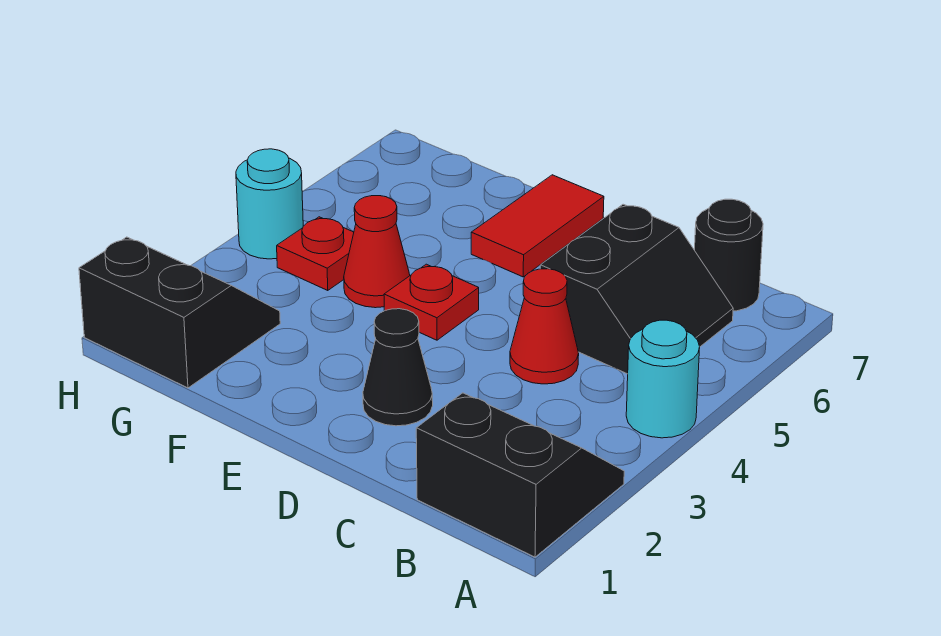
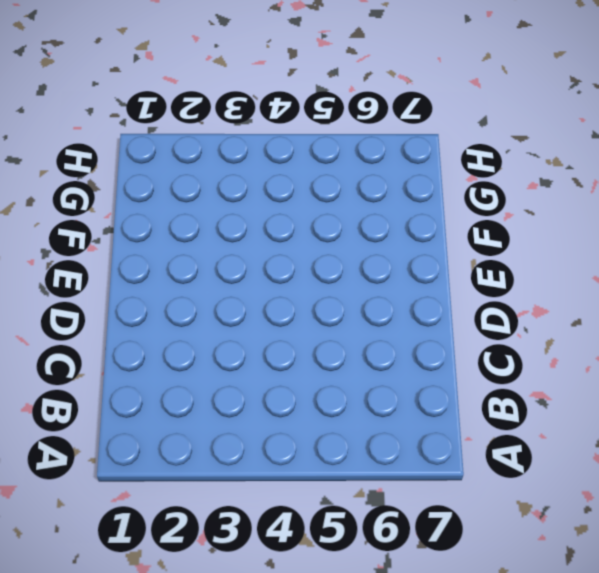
none -> black 2x2 slope [416,393,624,557]
none -> cyan 1x1 round brick [626,320,700,438]
none -> black 2x2 slope [540,204,733,374]

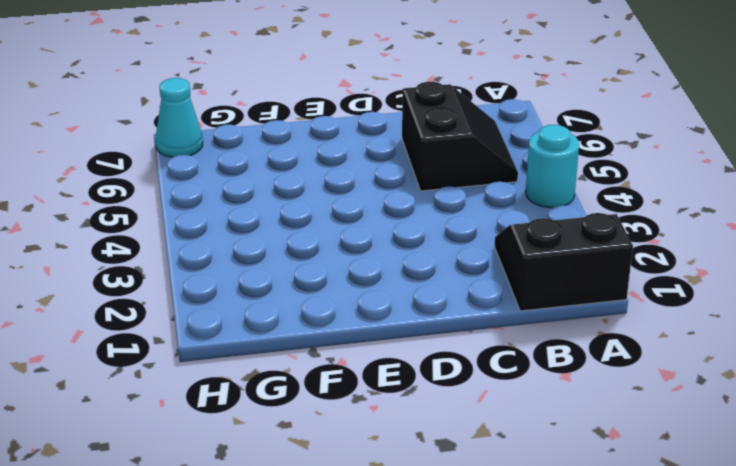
cyan 1x1 cone [155,78,203,157] -> none
none -> black 1x1 round brick [695,199,763,311]
none -> red 1x1 cone [510,269,579,384]
none -> black 1x1 cone [363,309,433,426]

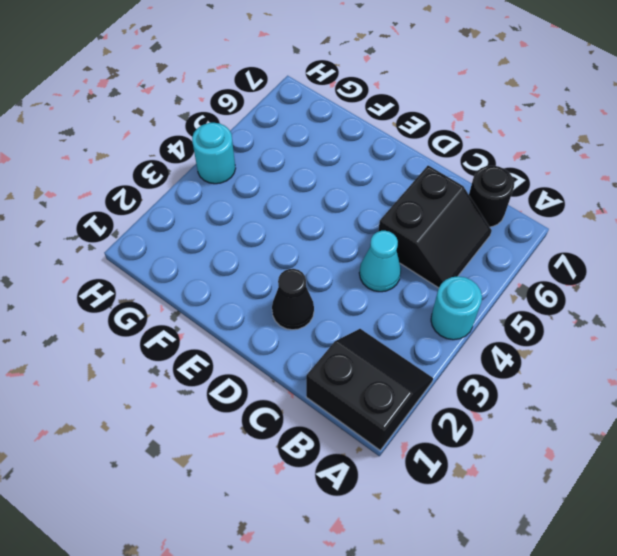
cyan 1x1 cone [359,231,401,292] -> red 1x1 cone [510,269,579,384]
none -> red 1x1 plate [384,264,479,340]
none -> red 1x2 tile [471,175,604,277]
none -> red 1x1 cone [344,196,410,308]

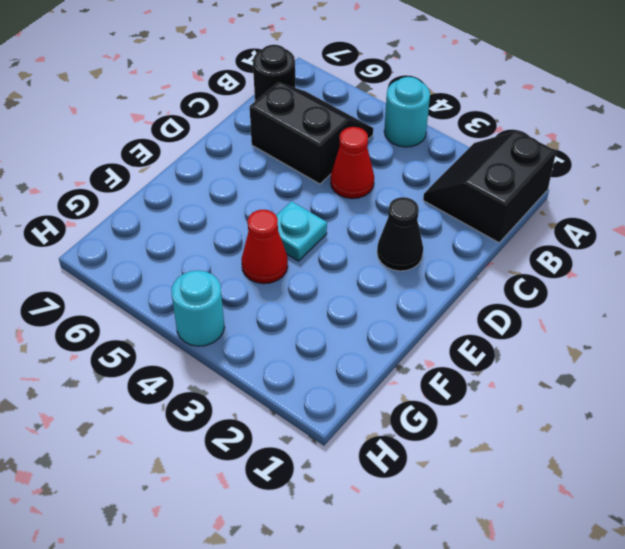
cyan 1x1 plate [276,201,327,261] -> red 1x1 plate [384,264,479,340]
none -> red 1x2 tile [471,175,604,277]
none -> black 2x2 slope [79,237,280,388]
none -> red 1x1 plate [277,217,354,291]

